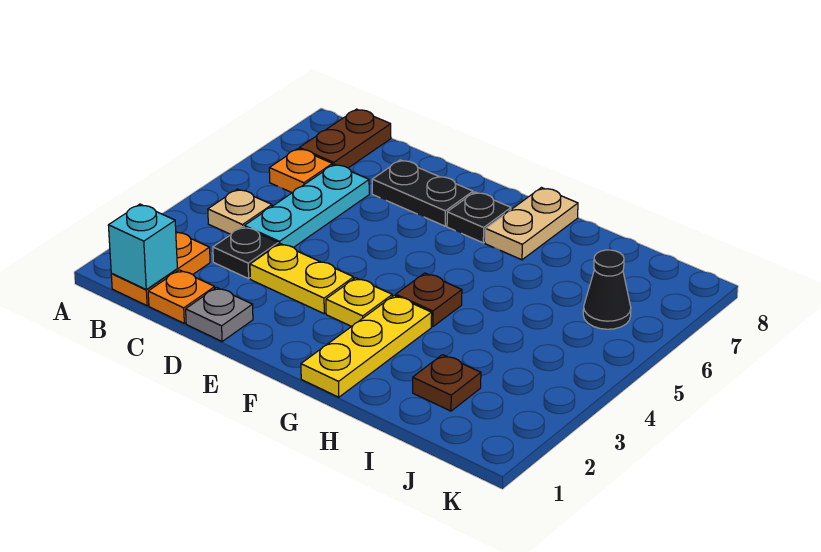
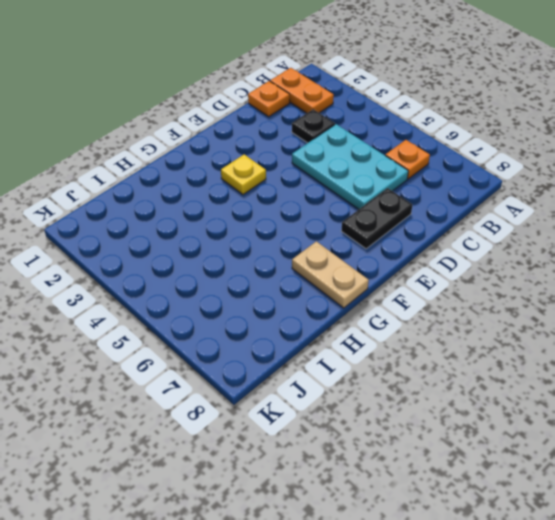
cyan 2x3 plate [292,124,408,209] -> cyan 1x3 plate [244,164,369,248]
none -> tan 1x1 plate [208,189,272,234]
none -> brown 1x2 plate [299,109,391,168]
none -> grey 1x1 plate [186,287,253,341]

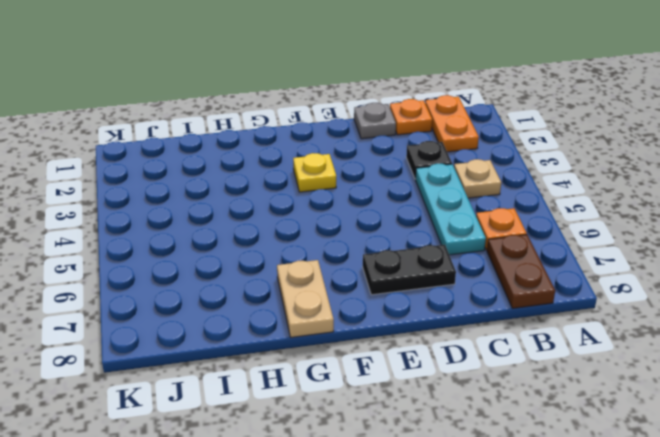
none -> yellow 1x2 plate [250,244,354,314]
none -> black 1x1 plate [447,192,511,243]
none -> yellow 1x3 plate [301,295,432,397]

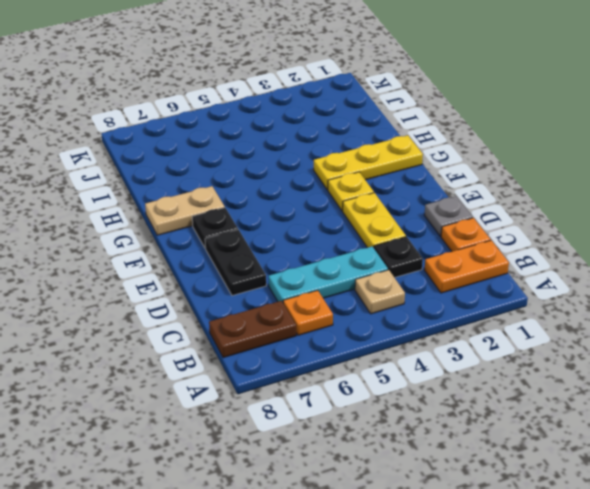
none -> brown 1x1 plate [396,273,462,327]
none -> brown 1x1 plate [413,355,481,411]
none -> black 1x1 cone [583,250,631,329]

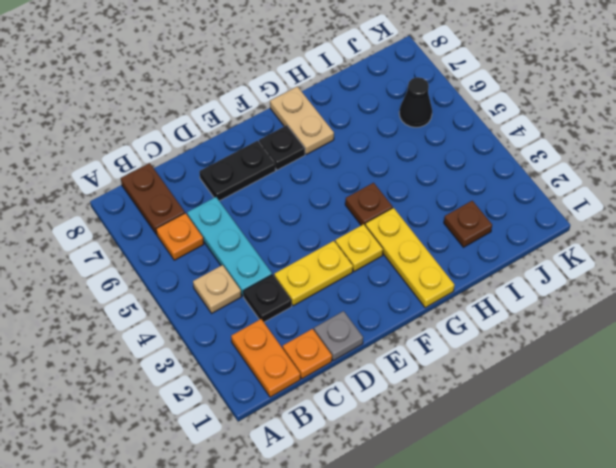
none -> cyan 1x1 brick [108,204,177,290]

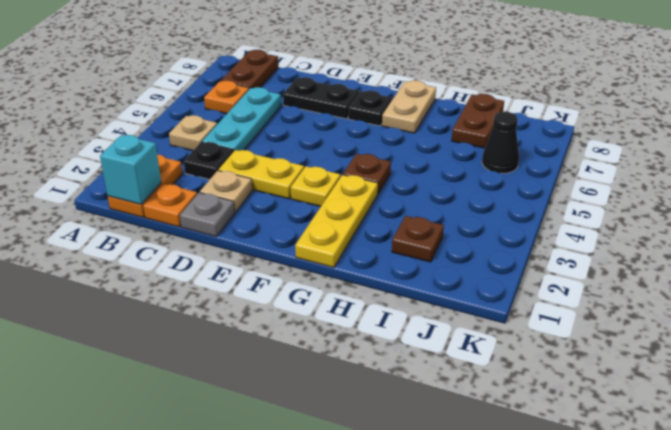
tan 1x1 plate [200,171,252,212] -> none
brown 1x2 plate [452,94,504,148] -> none

